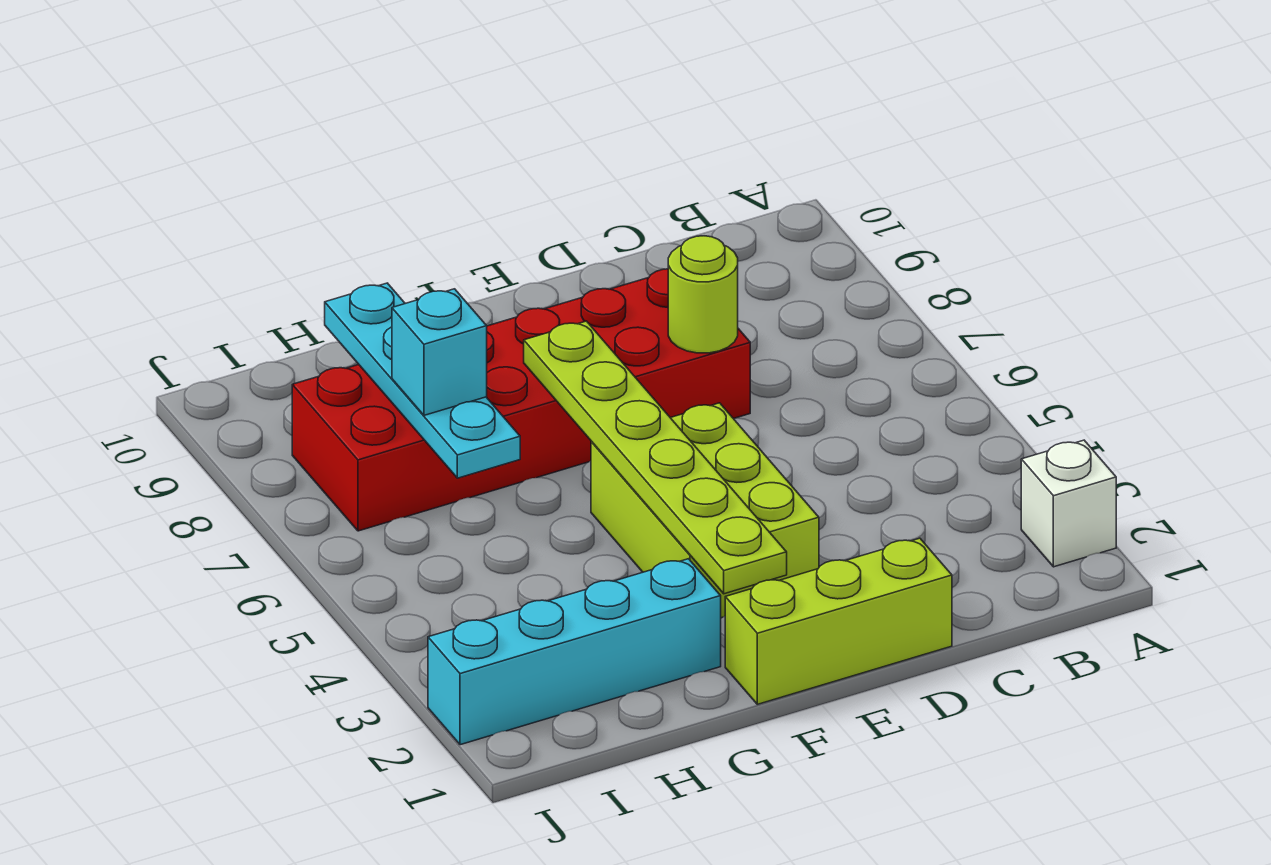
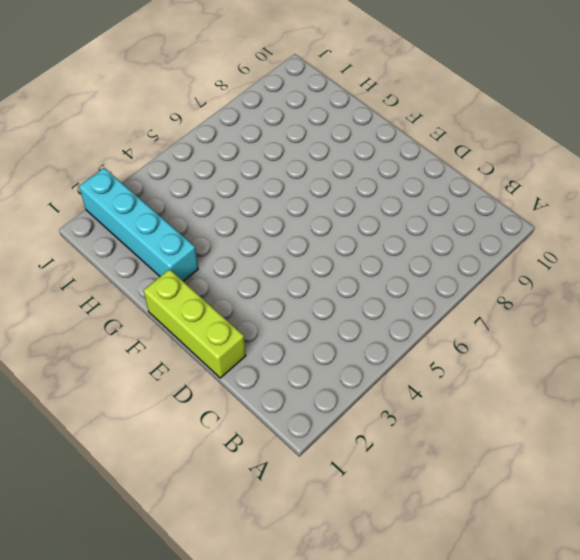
none -> white 1x1 brick [1021,440,1116,567]
none -> red 2x6 brick [292,269,750,531]

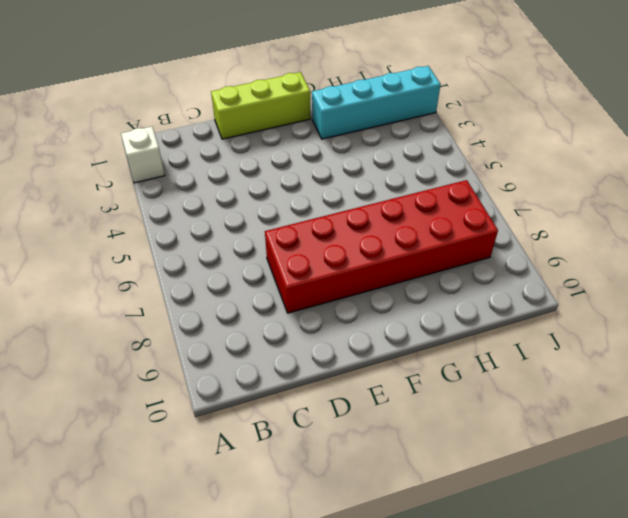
none -> lime 2x3 brick [591,403,819,618]
none -> lime 1x1 round brick [668,236,738,353]

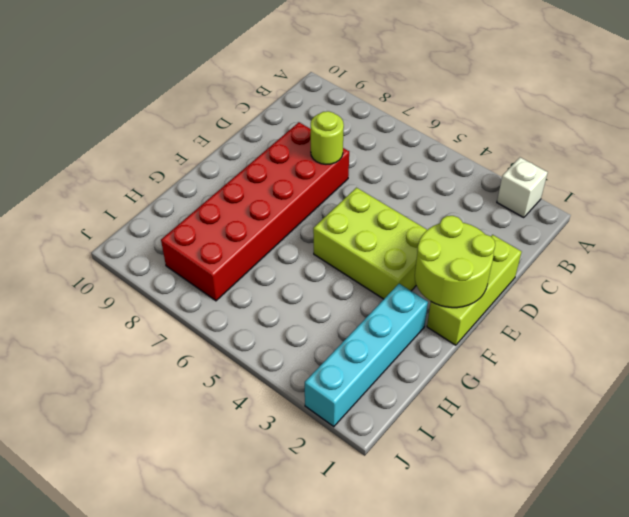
lime 2x2 round brick [415,216,495,308] -> lime 1x6 plate [524,321,787,594]
none -> cyan 1x4 plate [325,283,520,478]
none -> cyan 1x1 brick [392,289,487,415]

